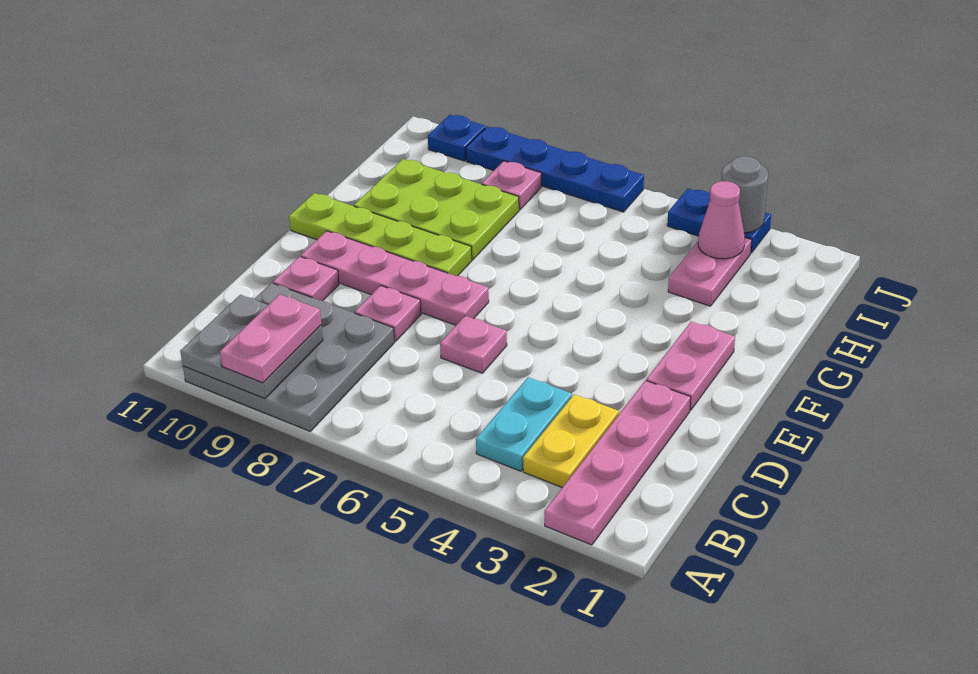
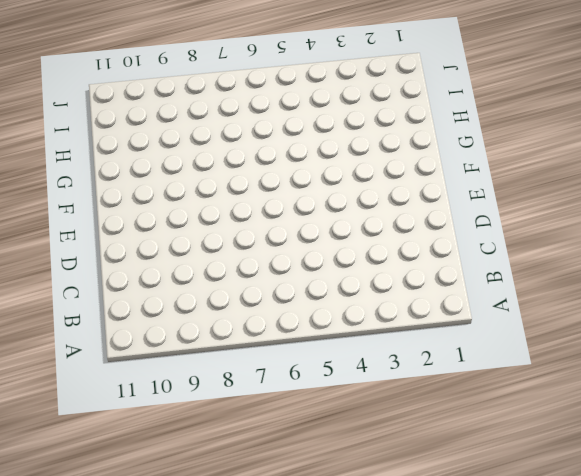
none -> pink 1x4 plate [544,381,691,545]
none -> grey 3x3 plate [183,283,395,431]
none -> yellow 1x2 plate [523,394,619,487]

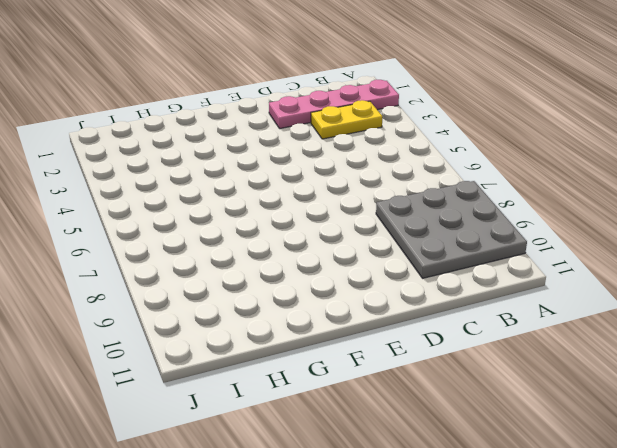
none -> cyan 1x2 plate [476,377,572,471]
none -> pink 1x1 plate [440,316,507,373]
none -> pink 1x1 plate [355,286,421,341]

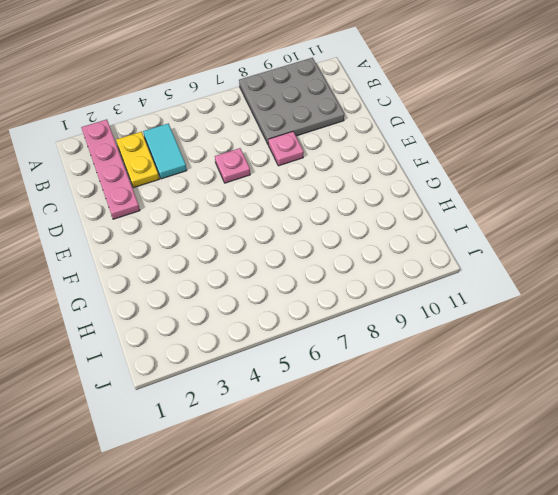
cyan 1x2 tile [143,123,187,179] -> cyan 1x2 plate [476,377,572,471]
none -> pink 1x1 plate [273,256,339,301]
none -> pink 1x2 plate [646,322,735,410]
none -> pink 1x4 plate [301,231,489,325]

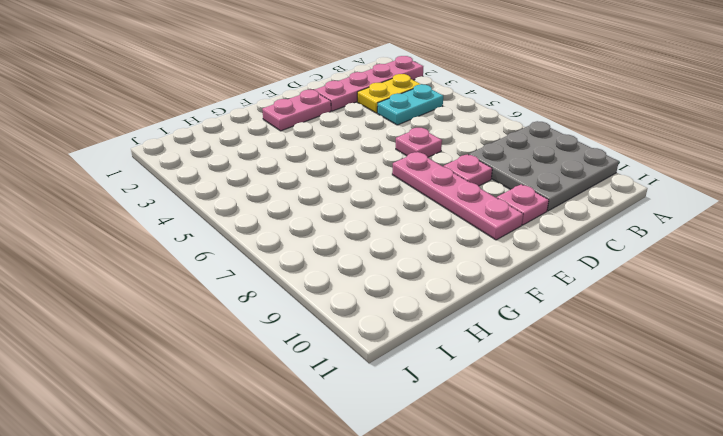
none -> lime 1x4 plate [289,193,472,276]
none -> lime 2x3 plate [354,159,519,260]
none -> pink 1x2 plate [668,238,752,306]

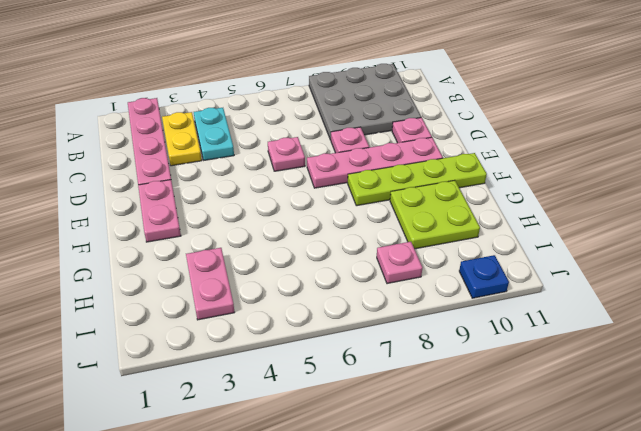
lime 2x2 plate [390,180,480,249] -> lime 2x3 plate [354,159,519,260]
none -> blue 1x2 plate [667,189,771,253]
none -> blue 1x4 plate [466,126,644,212]
none -> grey 2x2 plate [180,295,323,398]

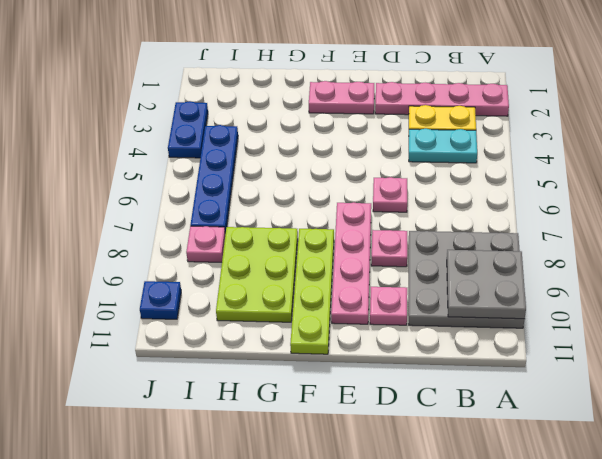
blue 1x4 plate [190,125,238,234] -> blue 1x4 plate moved to [466,126,644,212]
none -> pink 1x2 plate [668,238,752,306]
none -> pink 1x1 cone [698,181,745,259]
none -> grey 1x1 round brick [721,156,768,233]

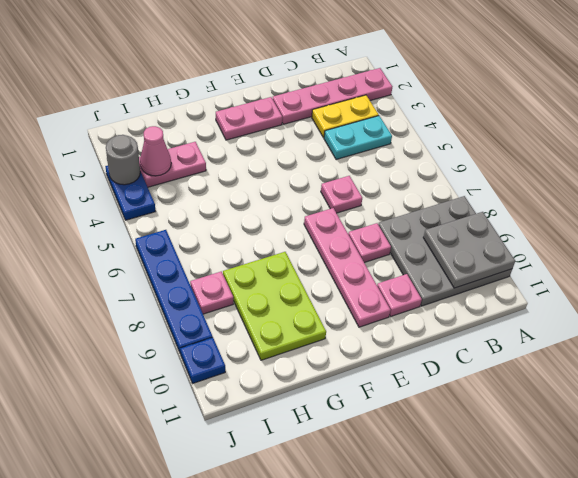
none -> lime 1x4 plate [289,193,472,276]
none -> pink 1x2 plate [220,294,321,383]

